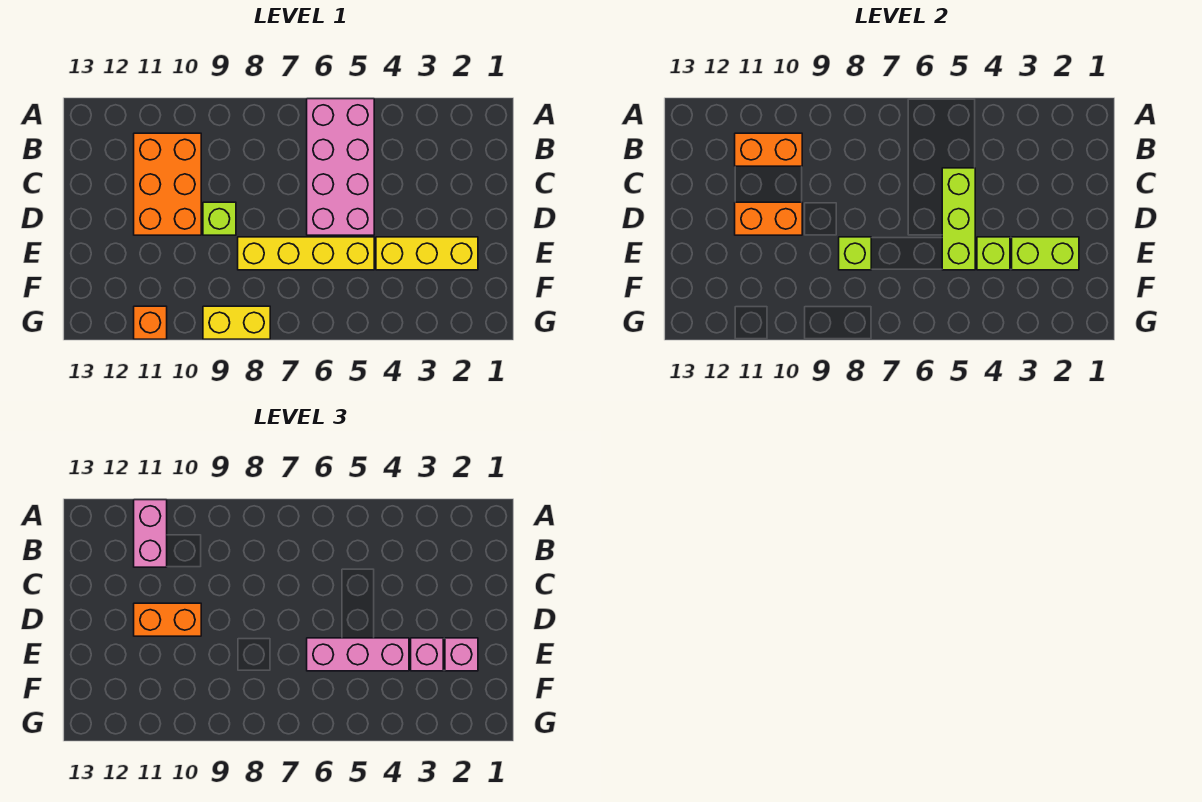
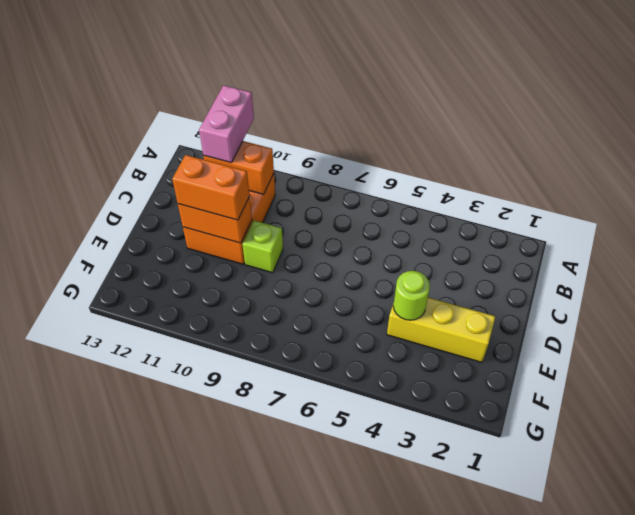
lime 1x1 round brick [393,271,430,320] -> lime 1x1 brick [977,237,1010,270]
none -> pink 2x4 brick [307,99,374,235]
none -> yellow 1x4 brick [238,237,374,270]
none -> yellow 1x2 brick [203,306,270,339]

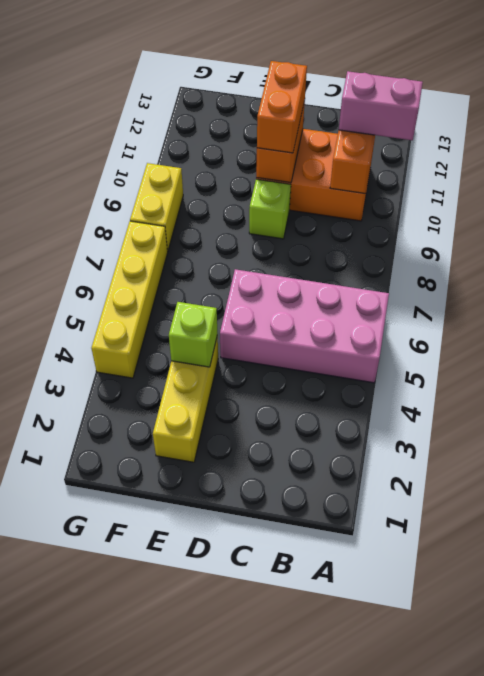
yellow 1x4 brick [91,221,168,378] -> yellow 1x4 brick moved to [238,237,374,270]
none -> orange 1x1 brick [134,306,167,339]
none -> lime 1x3 brick [942,168,975,270]
none -> lime 1x2 brick [1012,237,1079,270]

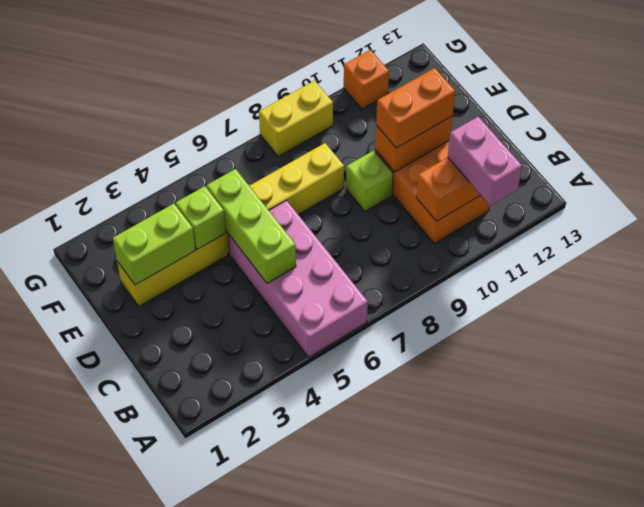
none -> lime 1x1 brick [839,237,871,270]
none -> pink 1x1 brick [445,638,478,671]
none -> pink 1x1 brick [411,638,443,671]

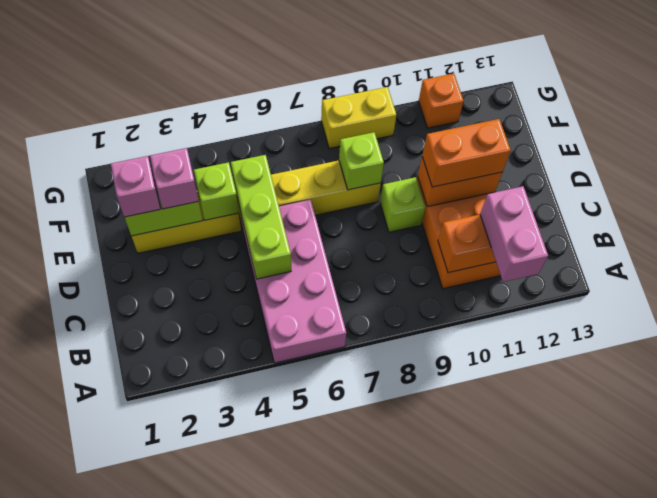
none -> pink 1x3 brick [307,638,409,671]

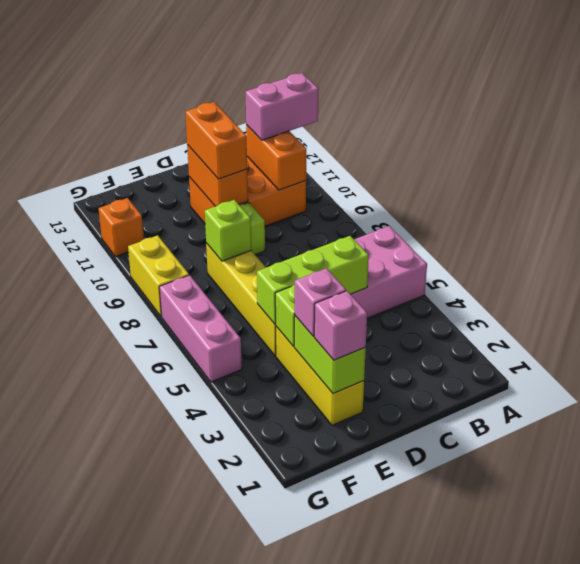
pink 1x3 brick [159,275,242,382] -> pink 1x3 brick moved to [307,638,409,671]

